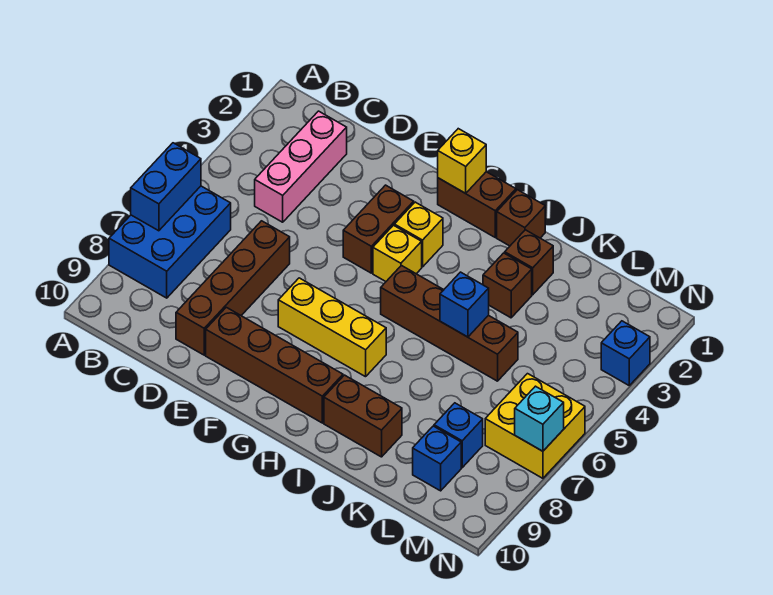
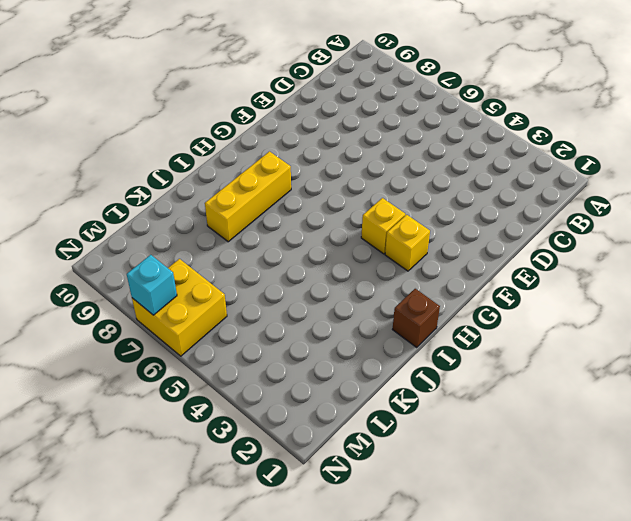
yellow 1x3 brick [205,152,291,242] -> yellow 1x3 brick moved to [278,278,386,377]
none -> blue 2x3 brick [109,186,231,298]
none -> pink 1x3 brick [255,111,347,222]
none -> brown 1x4 brick [176,221,290,355]

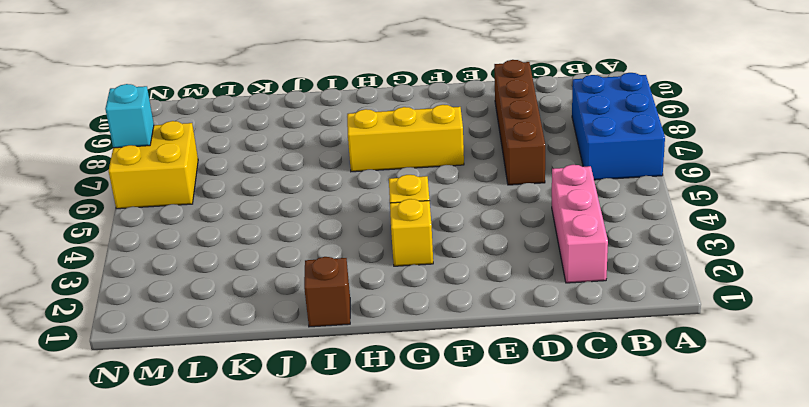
none -> brown 1x4 brick [206,307,343,423]
none -> brown 1x2 brick [343,185,414,273]
none -> brown 1x2 brick [438,172,516,237]

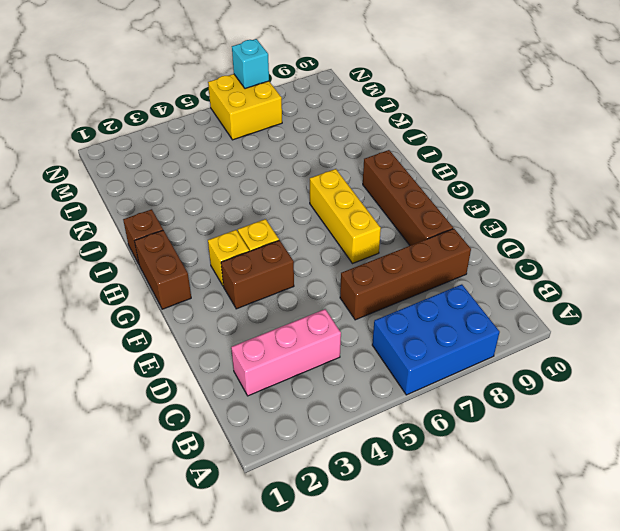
none -> brown 1x4 brick [381,266,518,381]
none -> brown 1x2 brick [324,375,402,457]
none -> brown 1x1 brick [505,230,553,295]

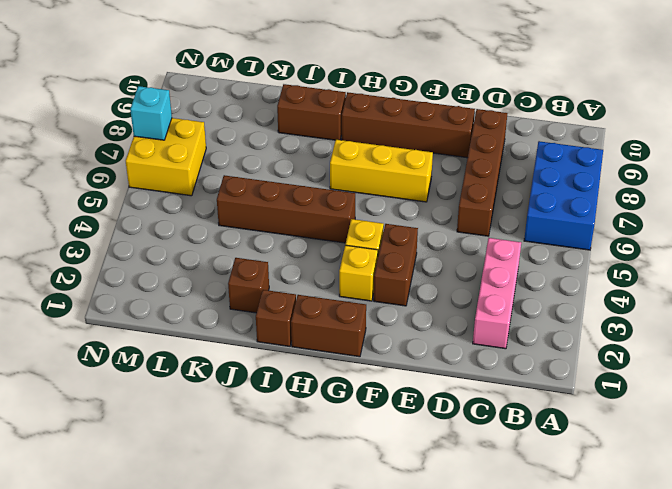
none -> brown 1x1 brick [483,253,532,318]
none -> blue 1x1 brick [434,403,483,468]
none -> blue 1x1 brick [413,426,461,491]

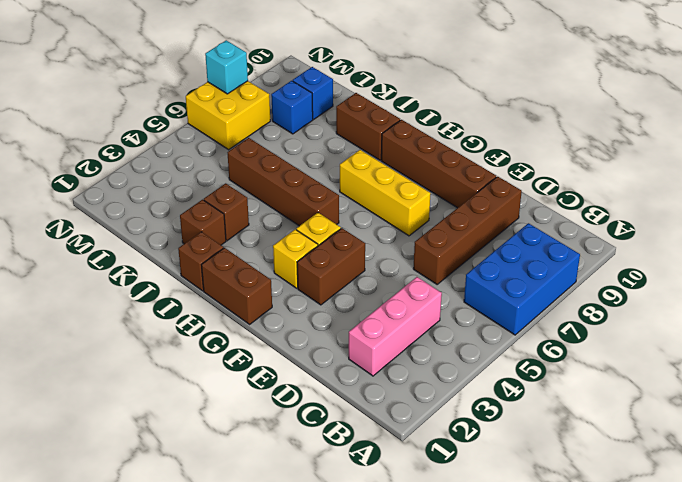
none -> blue 1x1 brick [601,321,650,385]
none -> blue 1x2 brick [131,143,201,231]
none -> yellow 1x1 brick [438,129,486,193]

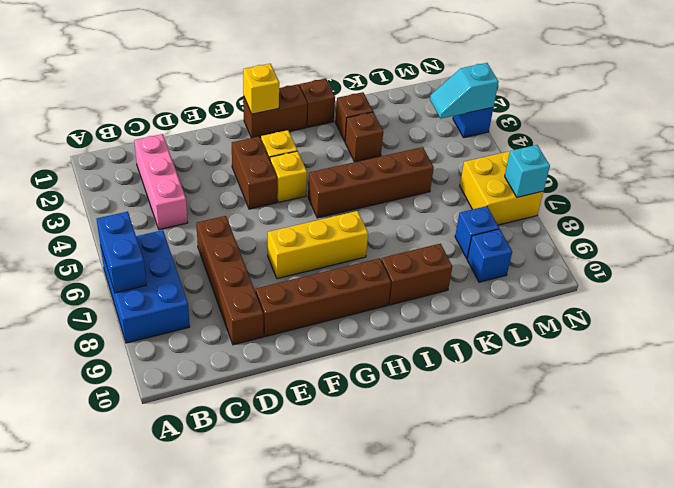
cyan 1x2 slope [430,63,499,119] -> none
none -> blue 1x1 brick [440,272,489,337]

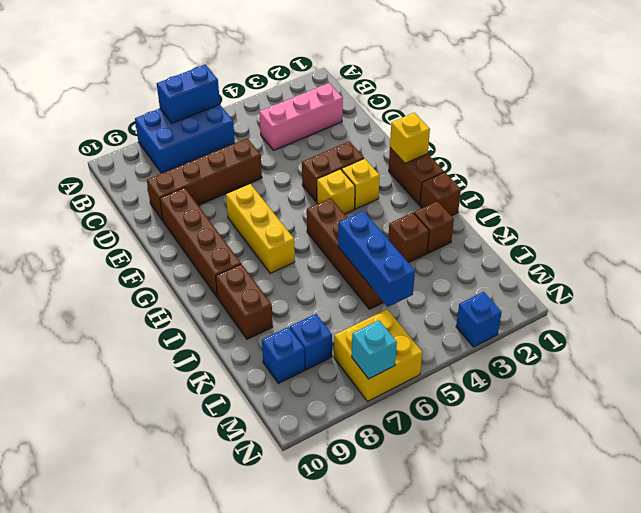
blue 1x3 brick [338,211,415,307] -> blue 1x1 brick [440,272,489,337]

